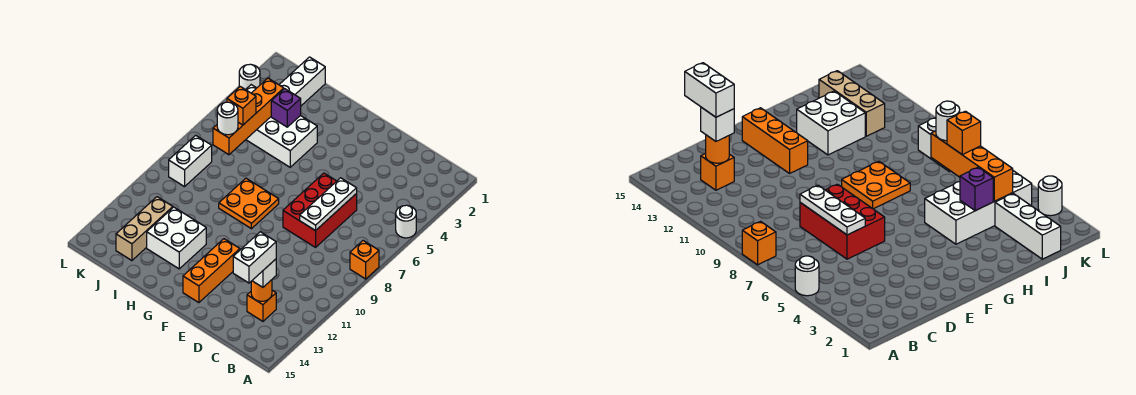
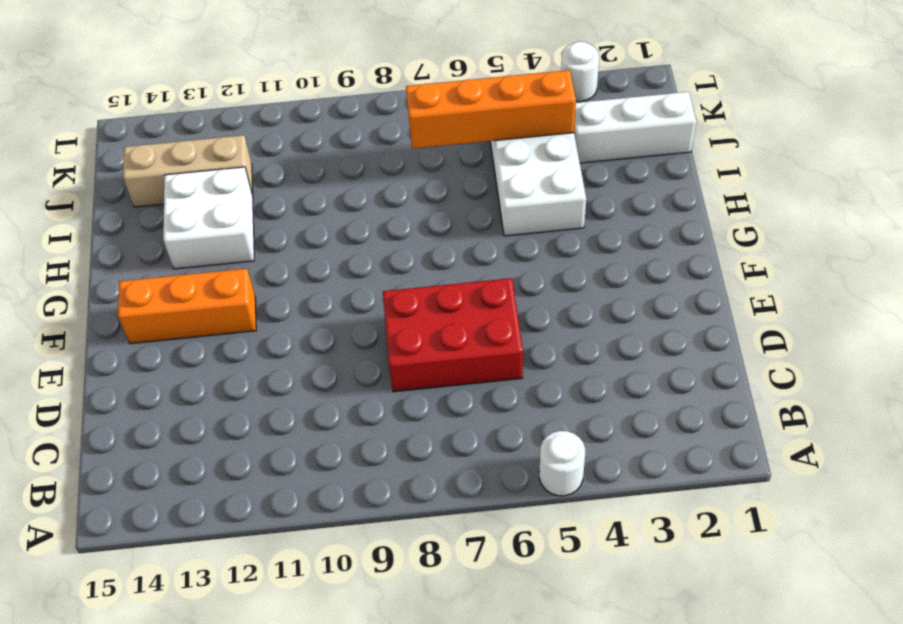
none -> orange 1x1 brick [350,241,379,279]
none -> orange 1x1 brick [247,290,276,321]
none -> orange 2x2 plate [219,178,279,229]

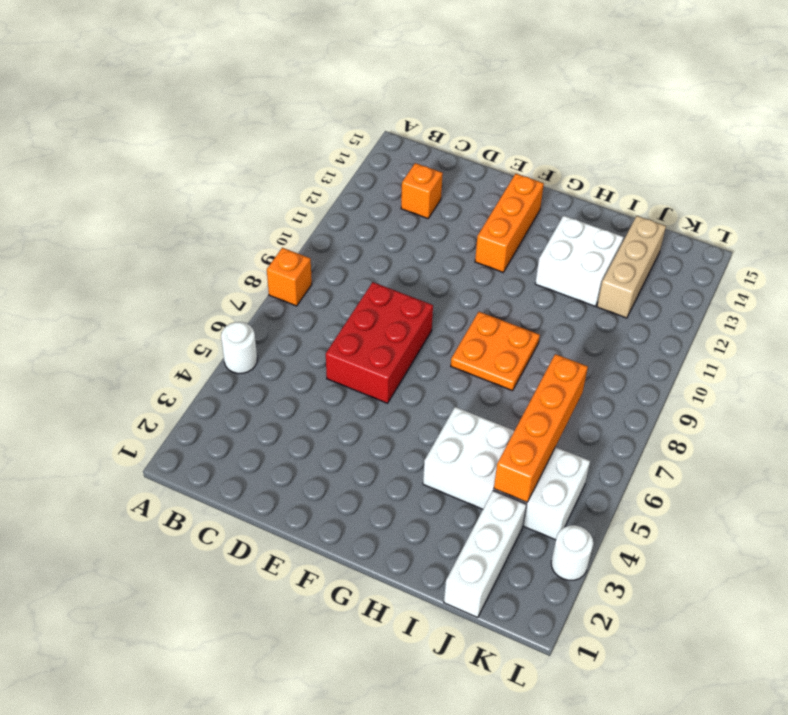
none -> white 1x2 brick [169,135,212,187]
none -> orange 1x1 round brick [251,280,272,301]
none -> white 1x3 plate [300,178,357,231]

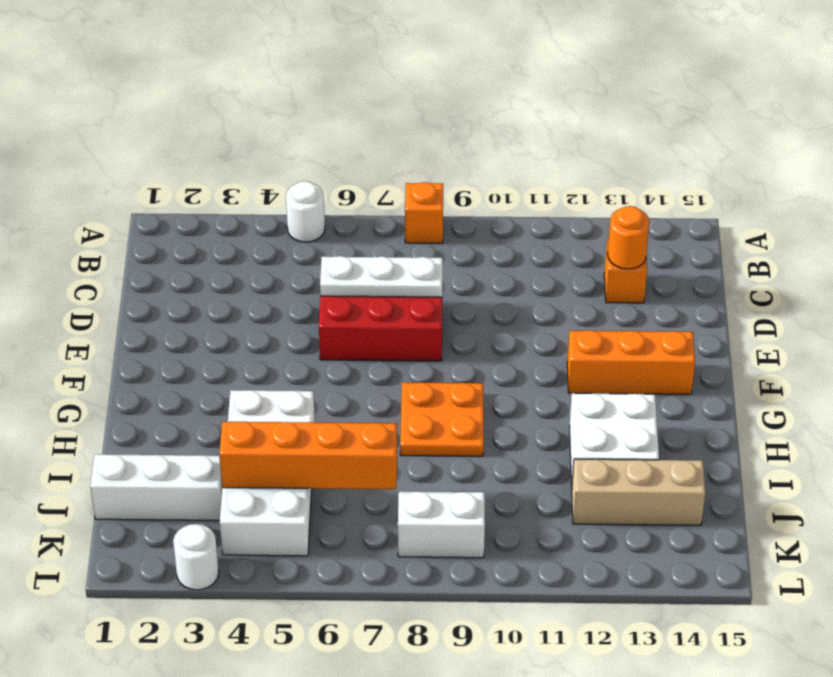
none -> purple 1x1 brick [271,89,301,127]
none -> white 1x1 brick [252,259,276,287]
none -> orange 1x1 brick [227,87,256,125]

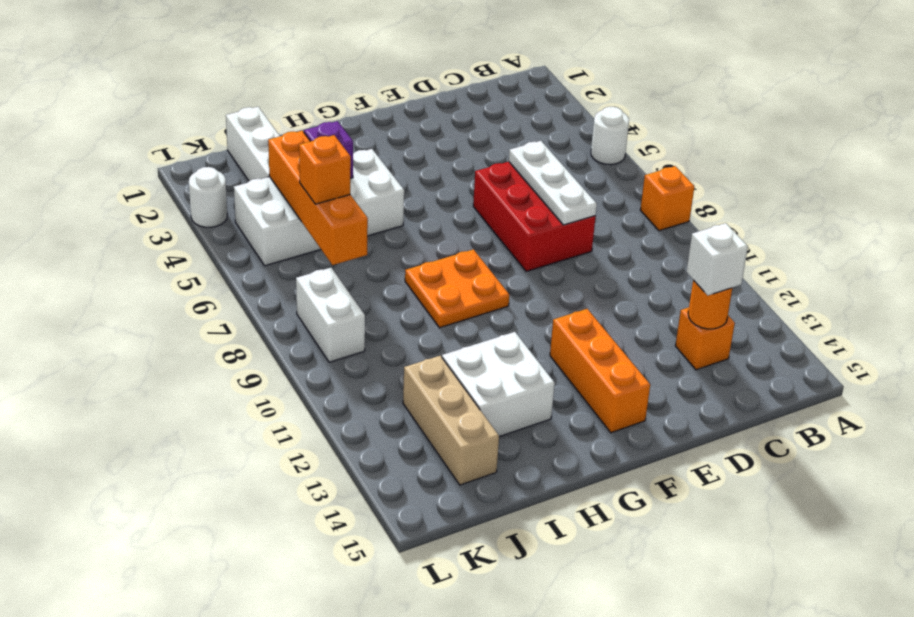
none -> white 1x1 round brick [217,102,238,135]
none -> white 1x2 brick [233,232,276,283]

